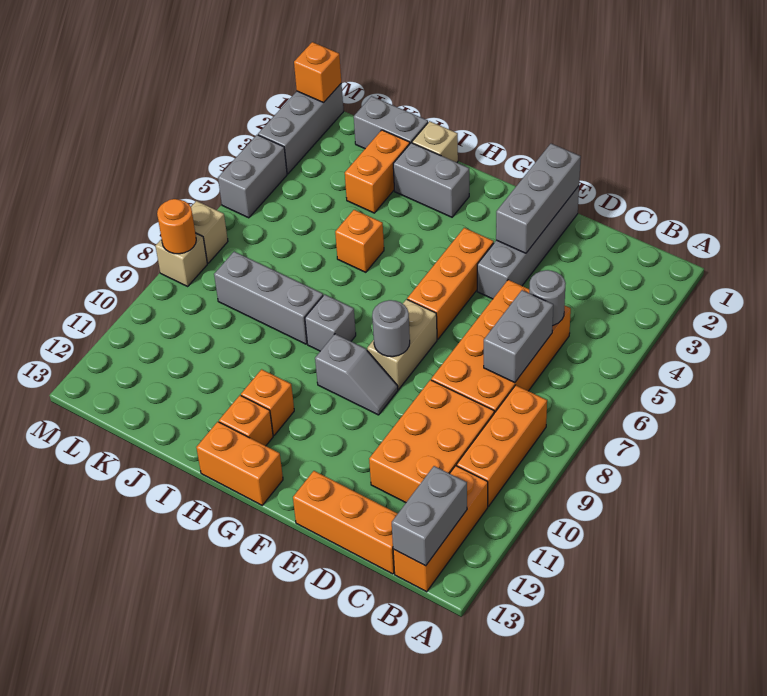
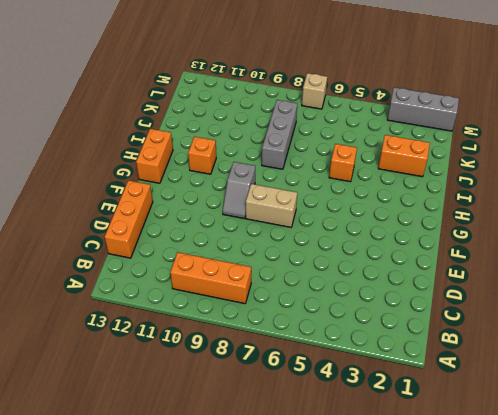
none -> orange 1x3 brick [393,466,488,592]
none -> orange 2x4 brick [431,280,571,413]
none -> orange 2x3 brick [369,380,494,503]
none -> grey 1x4 brick [477,186,579,299]

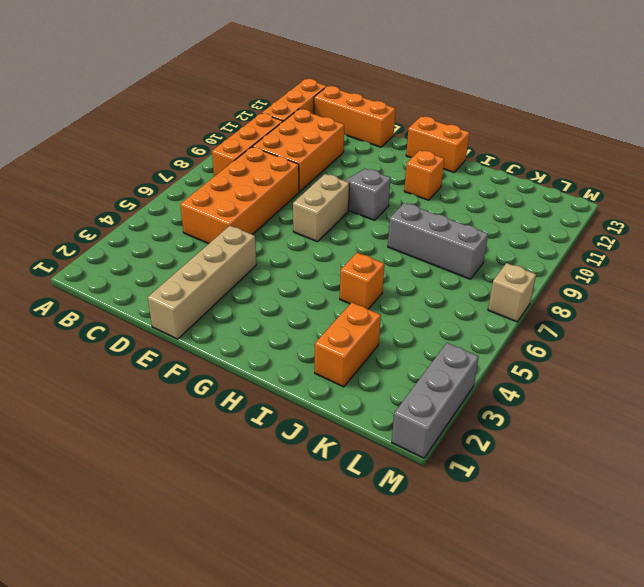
tan 1x4 brick [148,226,256,339] -> grey 1x4 brick [477,186,579,299]
none -> orange 1x3 brick [407,228,494,339]
none -> grey 1x2 brick [393,143,469,217]
none -> grey 1x1 brick [305,294,356,351]
none -> orange 1x1 brick [219,395,273,446]

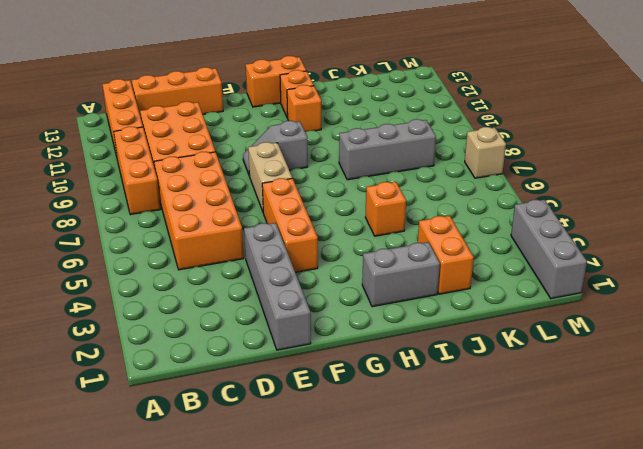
none -> grey 1x1 brick [305,294,356,351]
none -> tan 1x1 brick [412,121,458,162]
none -> grey 1x2 brick [354,96,428,149]
none -> grey 1x2 brick [218,135,287,218]

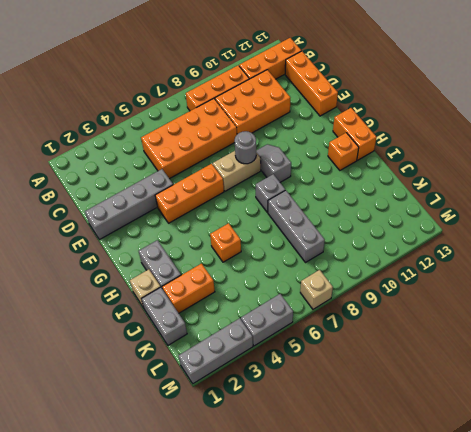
none -> orange 1x1 brick [241,369,294,435]
none -> tan 1x1 brick [156,233,207,286]
none -> grey 1x2 brick [392,466,467,566]
none -> grey 1x1 round brick [529,270,566,325]

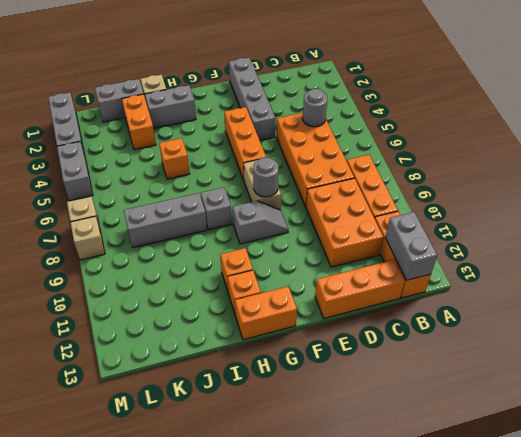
none -> grey 1x2 brick [484,290,553,383]
none -> grey 1x3 brick [496,144,581,253]
none -> orange 1x1 brick [294,42,341,103]
none -> orange 1x1 round brick [157,199,196,254]

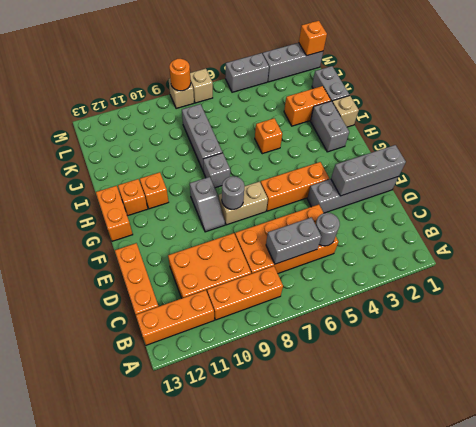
none -> grey 1x2 brick [392,466,467,566]

